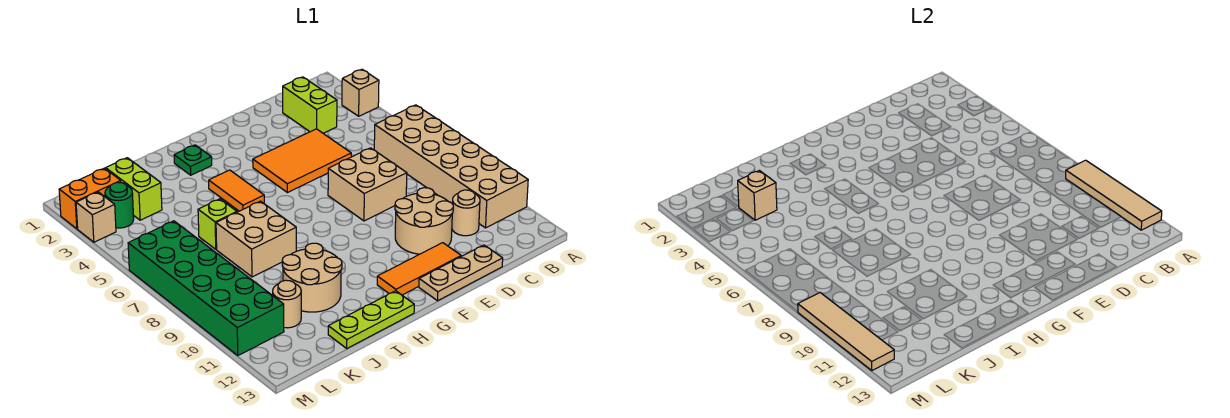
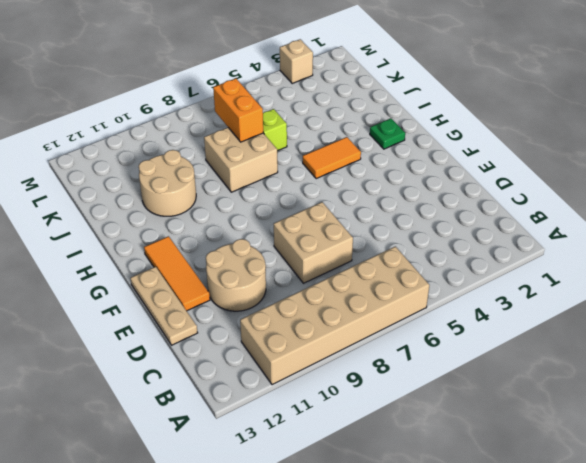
orange 1x2 brick [213,78,263,142] -> orange 1x2 brick moved to [59,168,121,229]
none -> tan 1x1 brick [342,69,379,116]
none -> lime 1x2 brick [283,77,337,133]
none -> tan 1x1 round brick [452,190,480,236]

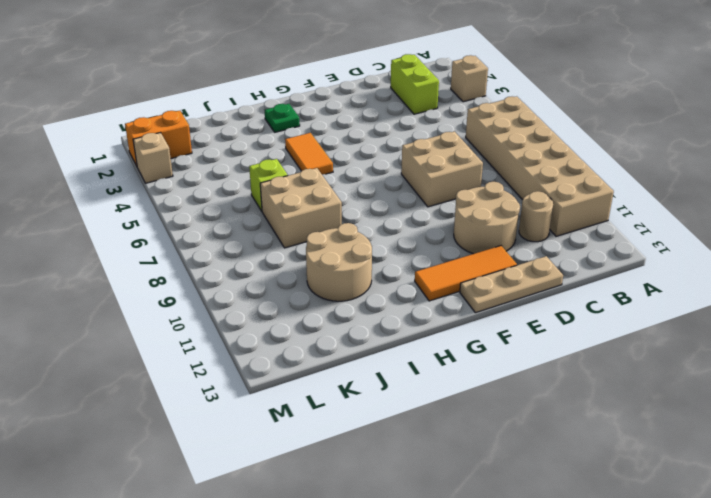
none -> orange 2x3 tile [253,129,351,193]
none -> lime 1x3 plate [328,291,414,348]
none -> lime 1x2 brick [106,158,162,220]

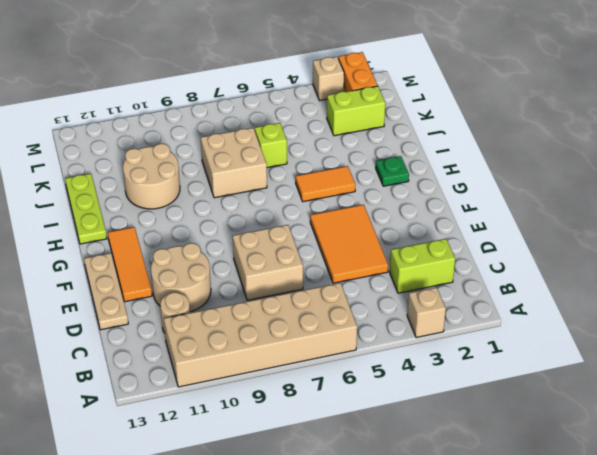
none -> tan 1x1 round brick [272,280,301,328]
none -> green 1x1 round brick [105,182,134,228]
none -> green 2x6 brick [128,221,284,355]

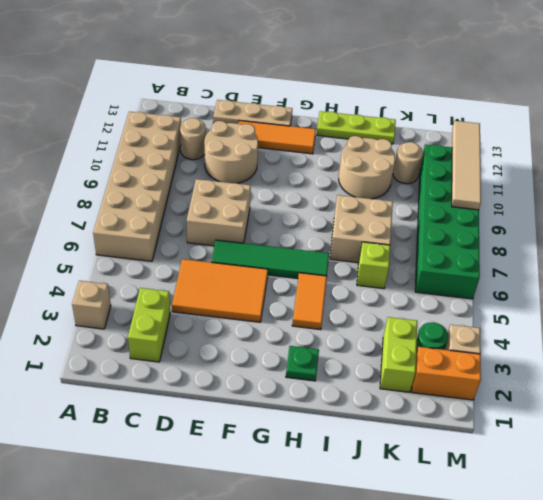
green 1x4 tile [211,240,329,278] -> none
none -> tan 1x4 tile [1066,160,1162,230]
none -> tan 1x1 brick [738,171,777,220]

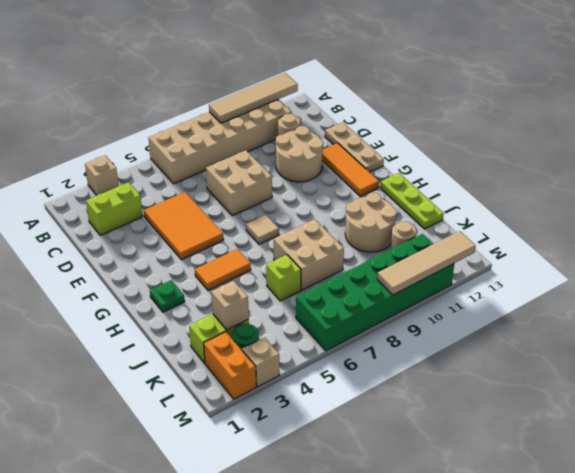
tan 1x1 tile [246,215,279,244] -> none

